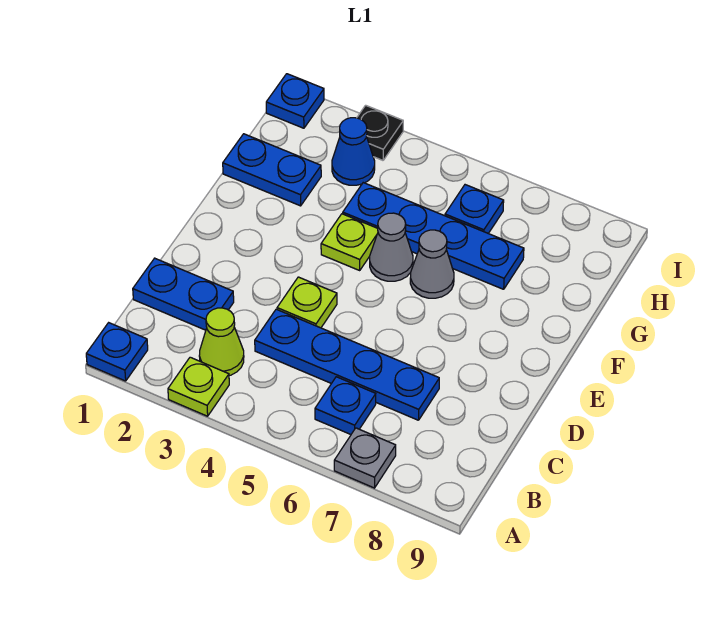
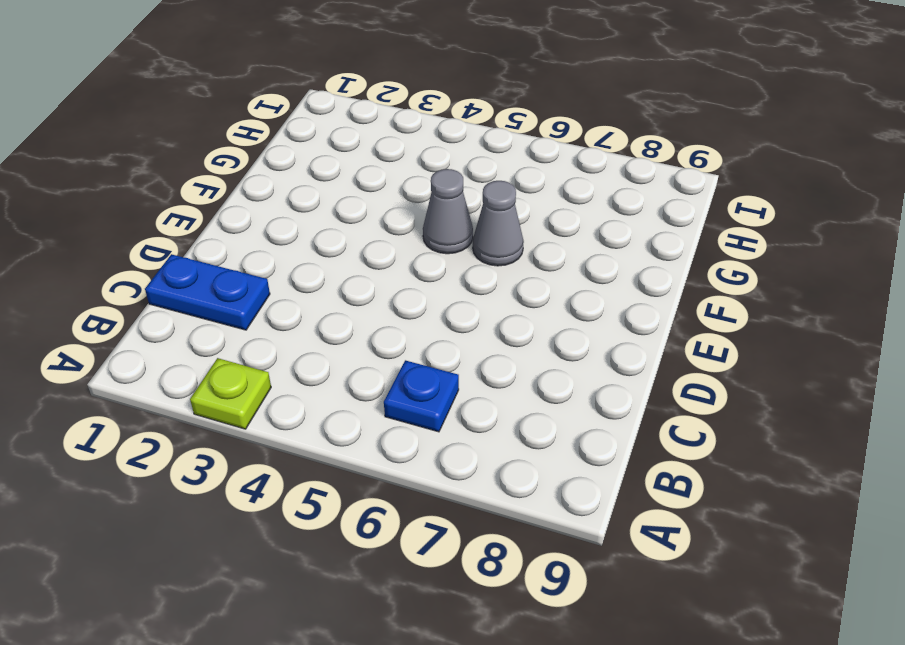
none -> blue 1x1 plate [86,323,148,381]
none -> grey 1x1 plate [334,428,396,488]
none -> lime 1x1 cone [199,308,244,376]

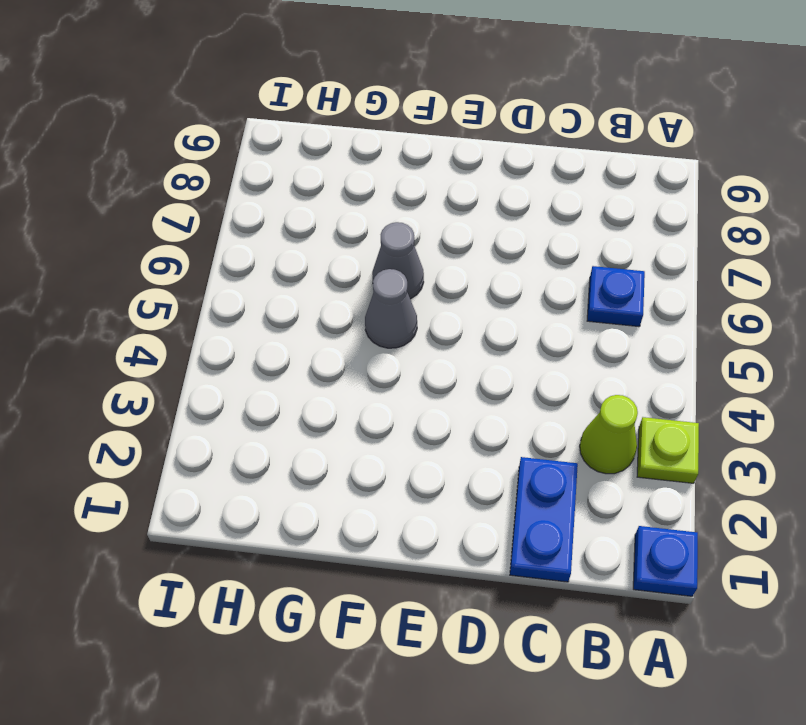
none -> grey 1x1 plate [334,428,396,488]
none -> blue 1x4 plate [255,309,439,420]
none -> lime 1x1 plate [277,277,337,328]

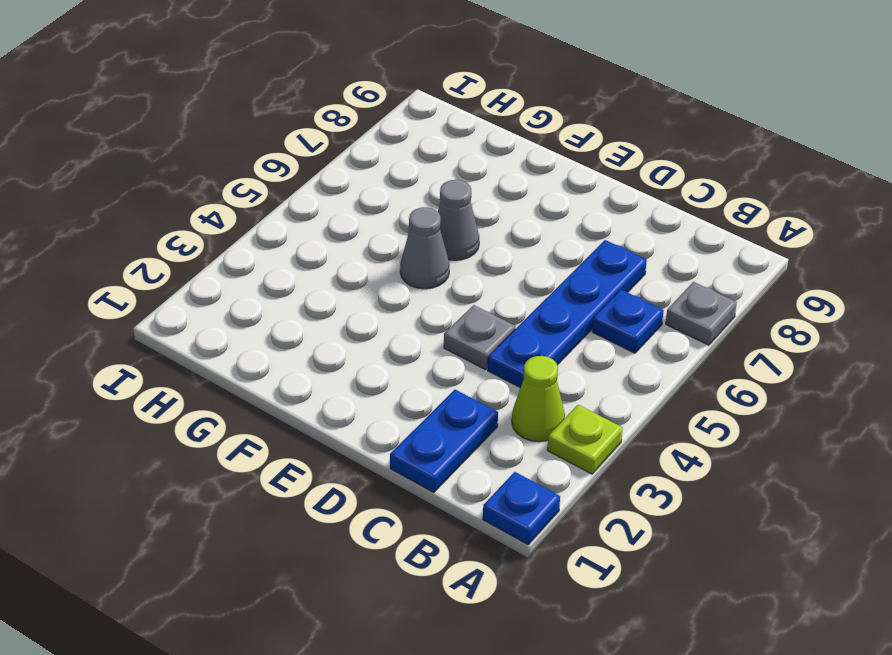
grey 1x1 plate [444,305,515,370] -> lime 1x1 plate [277,277,337,328]
none -> lime 1x1 plate [321,214,378,270]
none -> blue 1x2 plate [223,134,321,206]
none -> blue 1x4 plate [343,183,524,289]

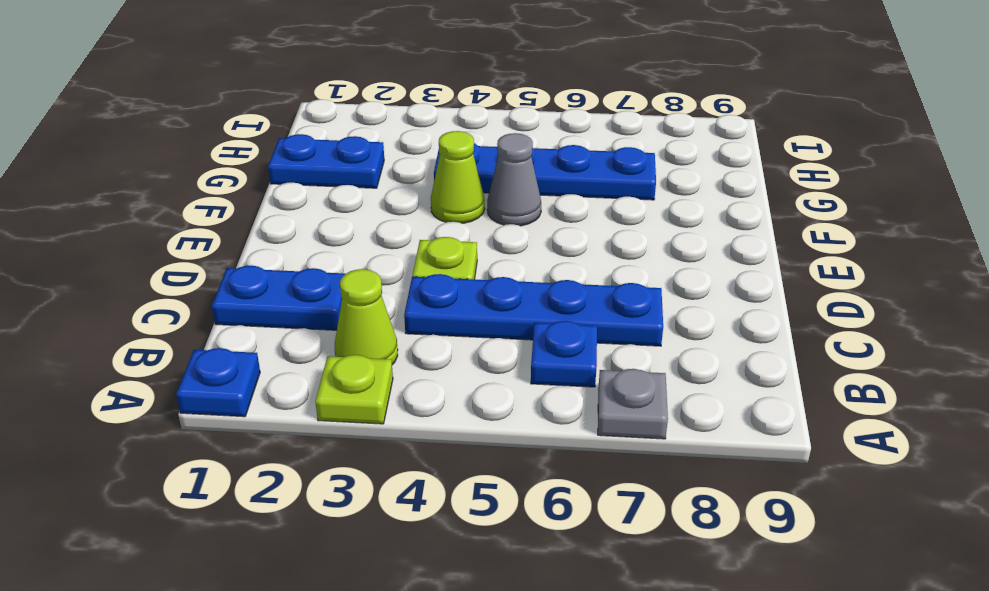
lime 1x1 cone [431,131,485,223] -> lime 1x1 plate [321,214,378,270]
none -> grey 1x1 cone [410,230,454,298]
none -> blue 1x1 cone [332,118,375,185]
none -> blue 1x1 plate [445,185,504,233]

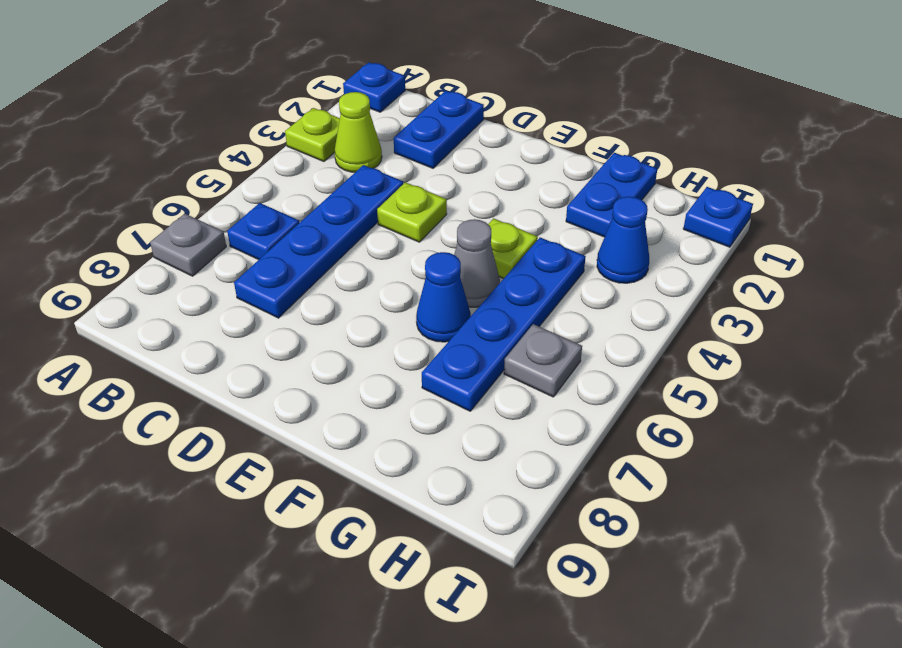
blue 1x1 cone [416,252,471,342] -> grey 1x1 cone [410,230,454,298]
grey 1x1 plate [504,324,582,397] -> blue 1x1 plate [445,185,504,233]
none -> black 1x1 plate [357,105,403,160]

